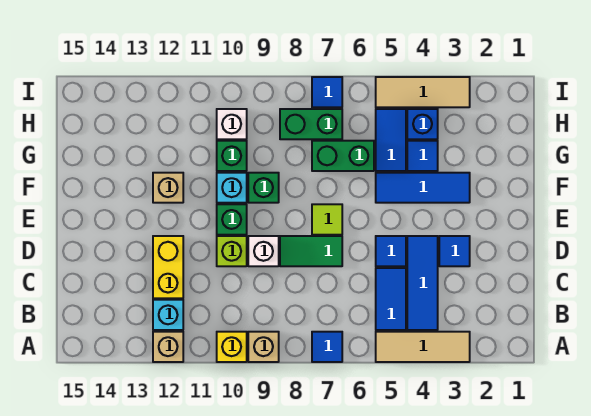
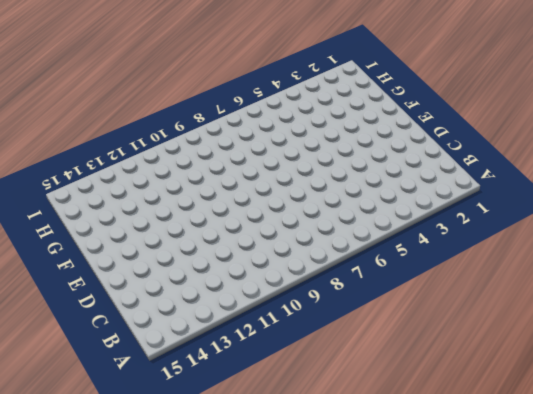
none -> tan 1x3 tile [376,332,470,362]
none -> blue 1x1 tile [312,332,342,362]
none -> tan 1x1 brick [248,332,279,362]

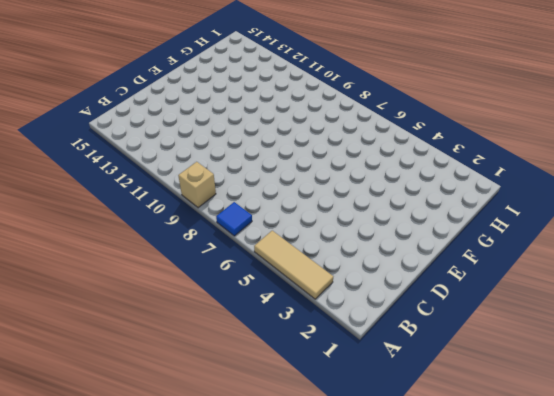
none -> yellow 1x1 brick [217,332,247,362]
none -> tan 1x1 brick [153,332,183,362]
none -> blue 1x3 tile [407,236,438,330]

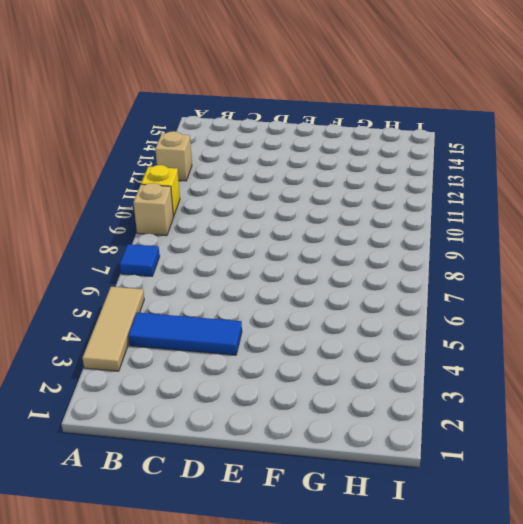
none -> blue 1x2 tile [376,268,406,330]
none -> cyan 1x1 brick [153,300,183,330]
none -> yellow 1x2 brick [153,236,183,298]

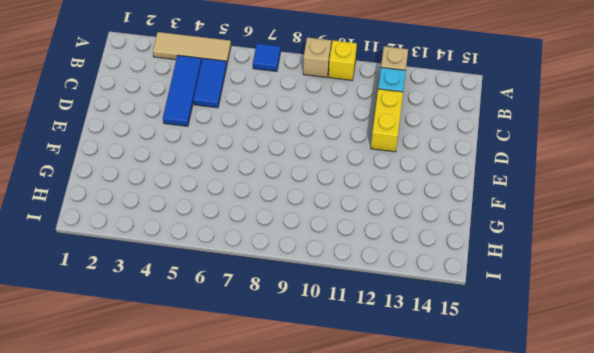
none -> blue 1x1 tile [439,236,470,266]
none -> blue 1x1 tile [376,236,406,266]
none -> green 1x2 tile [280,236,342,266]

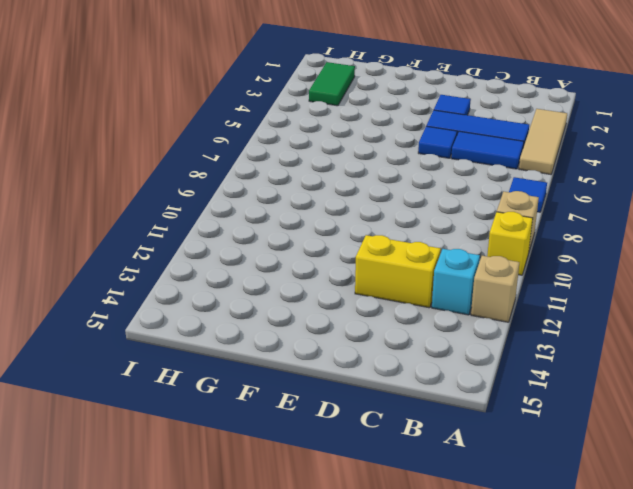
green 1x2 tile [309,62,355,106] -> green 1x2 tile moved to [280,236,342,266]
none -> white 1x1 brick [248,236,279,266]
none -> lime 1x1 brick [217,236,247,266]
none -> lime 1x1 tile [312,204,342,235]

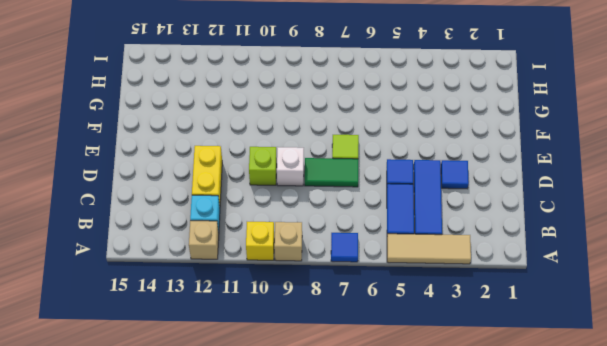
none -> green 1x1 brick [217,204,247,235]
none -> blue 1x3 tile [376,173,470,203]
none -> green 1x1 brick [248,173,279,203]

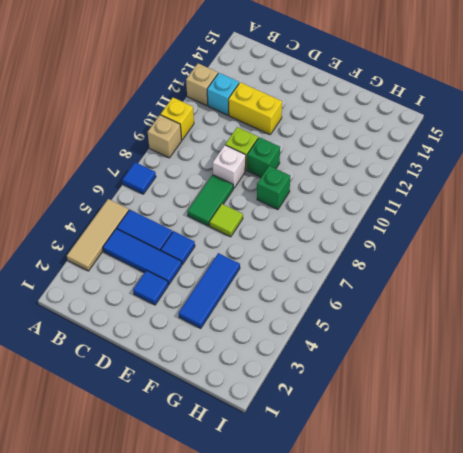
none -> cyan 1x1 brick [217,173,247,203]
none -> tan 1x1 brick [153,173,183,203]
none -> blue 1x1 tile [407,141,438,171]

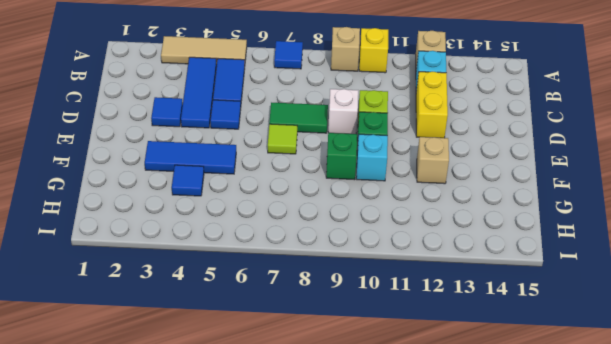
none -> blue 1x2 tile [376,109,406,171]
none -> green 1x2 brick [312,141,374,171]
none -> green 1x1 brick [217,141,247,171]

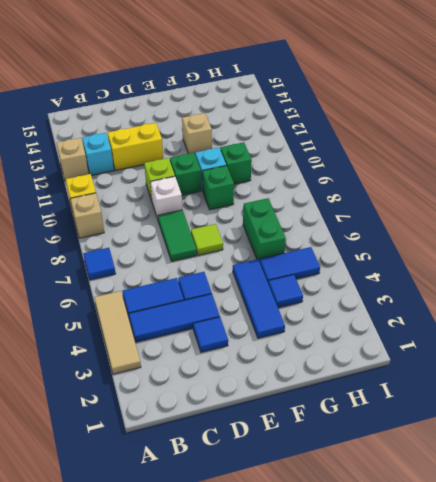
none -> blue 1x1 brick [407,109,438,139]
none -> green 1x2 brick [280,109,342,139]
none -> white 1x1 brick [217,109,247,139]

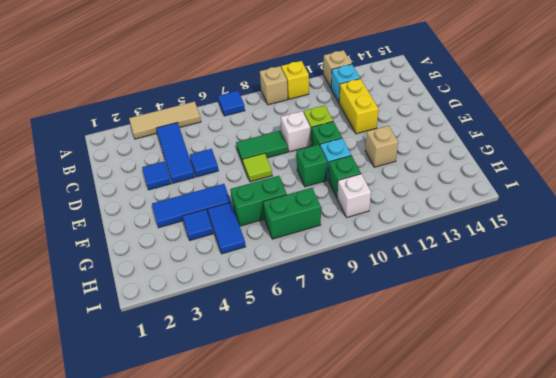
none -> blue 1x2 tile [376,268,406,330]
none -> blue 1x1 brick [407,109,438,139]
none -> tan 1x3 tile [376,77,470,107]

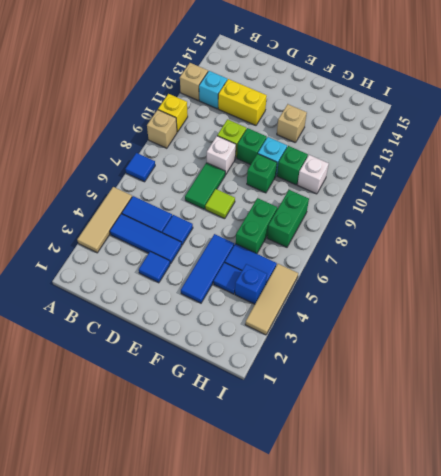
none -> blue 1x1 tile [312,77,342,107]

